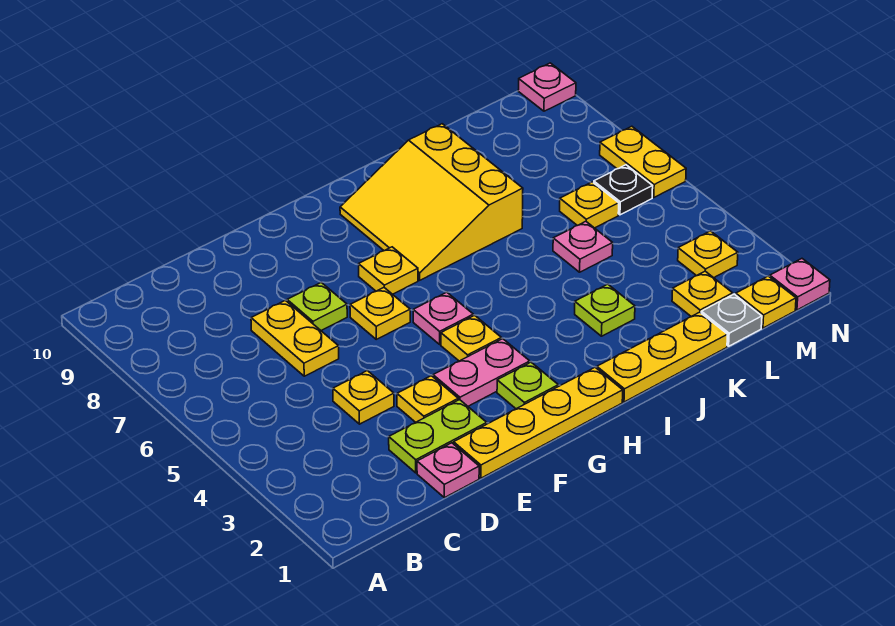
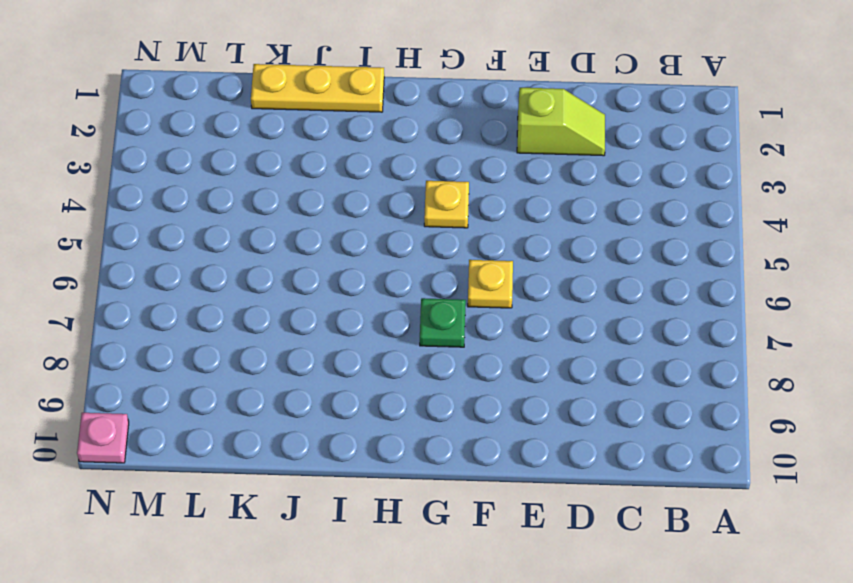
lime 1x2 slope [517,88,605,156] -> lime 1x2 plate [389,400,487,473]
green 1x1 plate [420,298,466,347] -> yellow 1x1 plate [359,247,418,294]
none -> pink 1x1 plate [417,443,479,498]
none -> yellow 1x1 plate [333,371,394,424]
none -> yellow 1x2 plate [251,300,339,376]

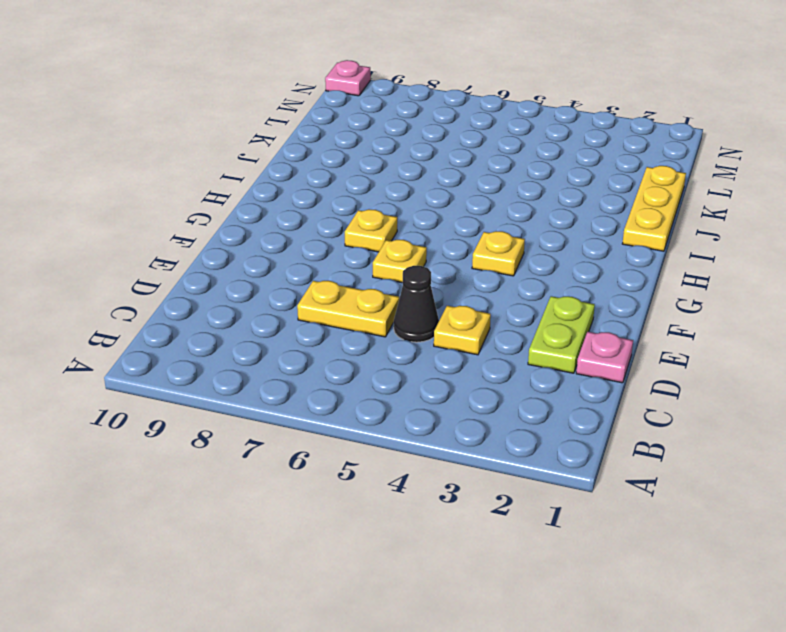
black 1x1 cone [394,266,439,342] -> none
none -> yellow 1x4 plate [454,367,623,478]
none -> yellow 1x1 plate [397,376,458,422]
none -> lime 1x1 plate [287,282,347,330]

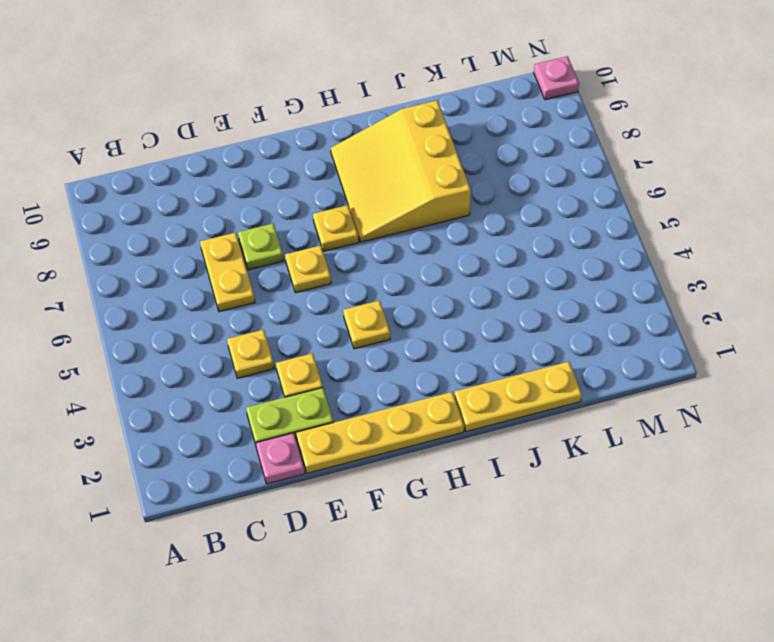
none -> pink 1x2 plate [433,339,530,406]
none -> lime 1x1 plate [497,362,558,409]
none -> pink 1x1 plate [413,292,473,344]

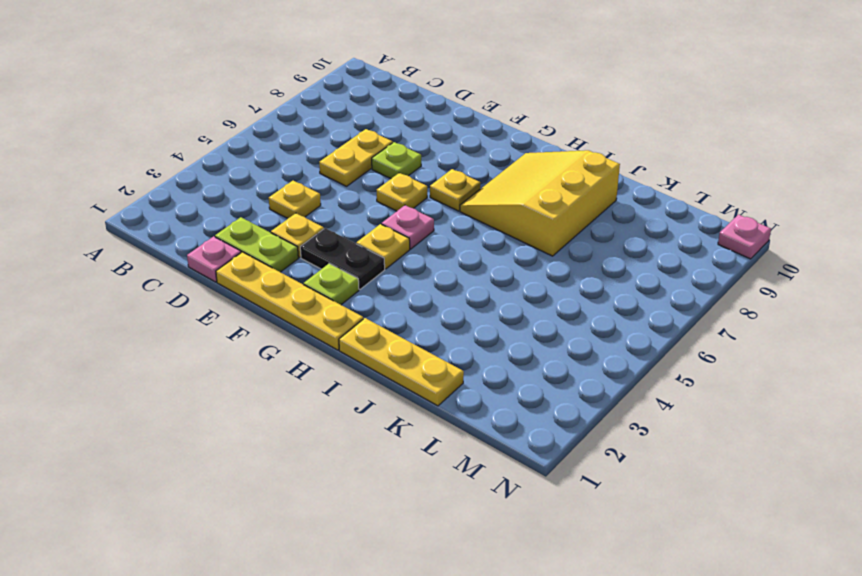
black 1x2 plate [300,228,385,289] -> pink 1x2 plate [433,339,530,406]
none -> lime 1x1 plate [575,284,635,336]
none -> pink 1x1 plate [553,221,613,272]
none -> grey 1x1 plate [701,294,762,346]

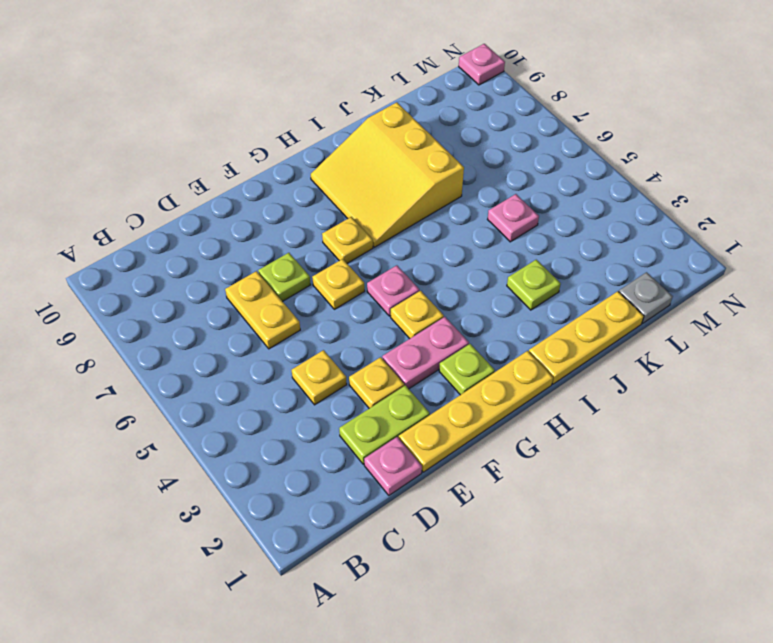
none -> yellow 1x1 plate [672,271,733,316]
none -> yellow 1x1 plate [560,182,619,228]
none -> yellow 1x1 plate [736,276,796,328]

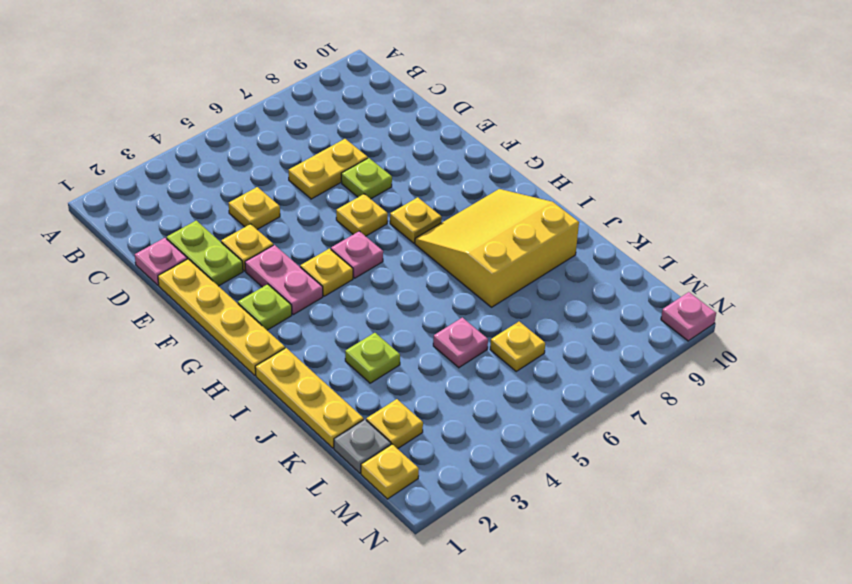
none -> yellow 1x1 plate [678,231,738,278]
none -> black 1x1 plate [594,165,653,215]
none -> pink 1x1 plate [770,259,830,310]

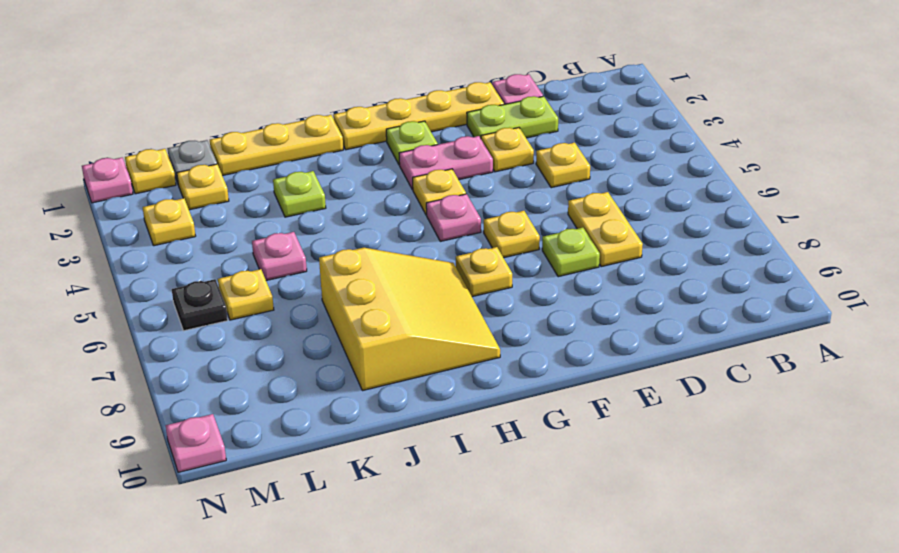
none -> yellow 1x2 plate [600,126,686,197]

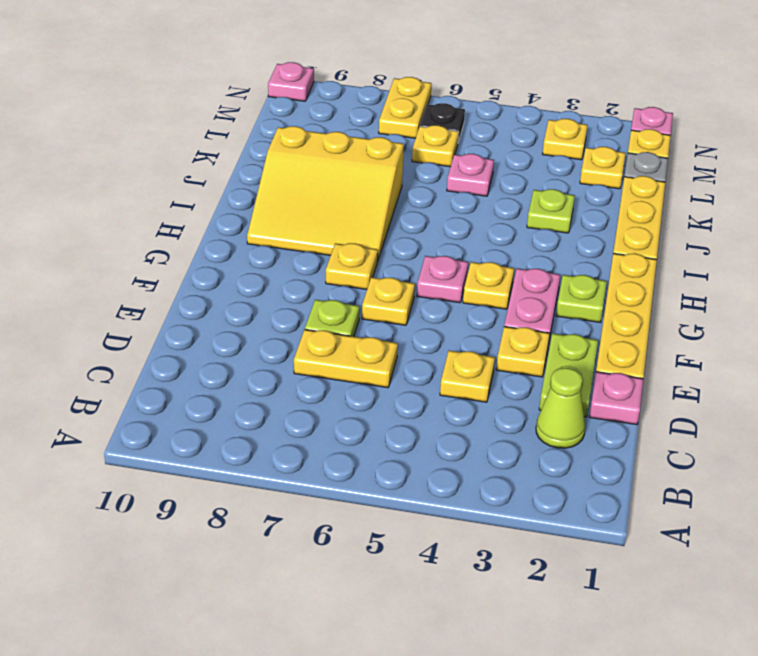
lime 1x1 cone [536,368,585,448] -> none
yellow 1x2 plate [379,77,431,138] -> yellow 1x2 plate turned to [600,126,686,197]

